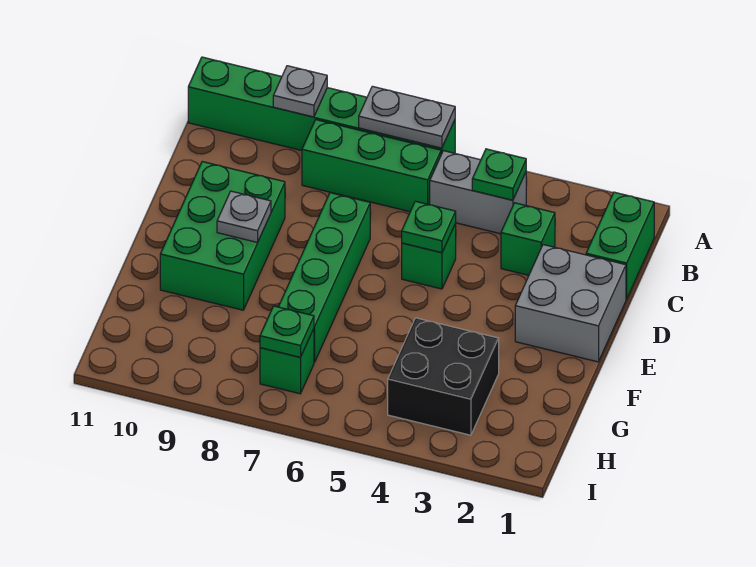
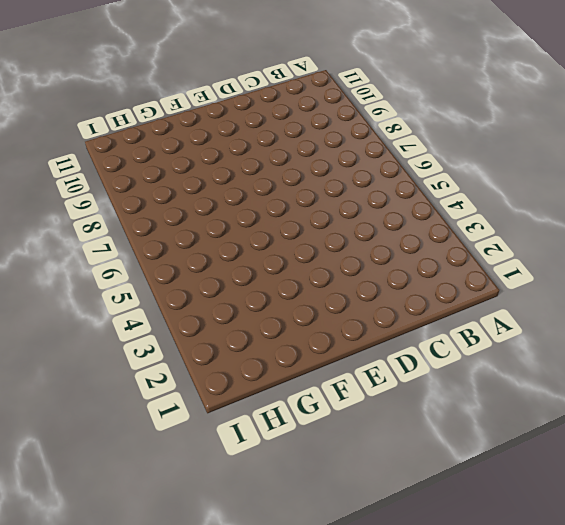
none -> green 1x6 brick [188,57,455,154]
none -> green 1x2 brick [586,192,654,299]
none -> grey 1x2 brick [430,151,526,234]

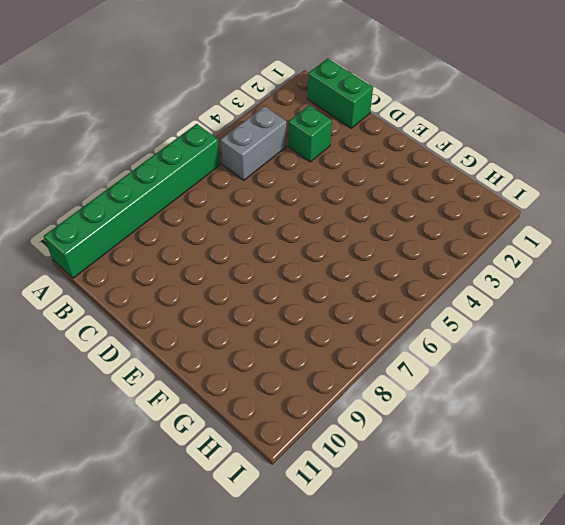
none -> green 1x3 brick [302,120,441,212]
none -> grey 2x2 brick [515,245,626,362]
none -> green 1x1 brick [402,224,456,289]

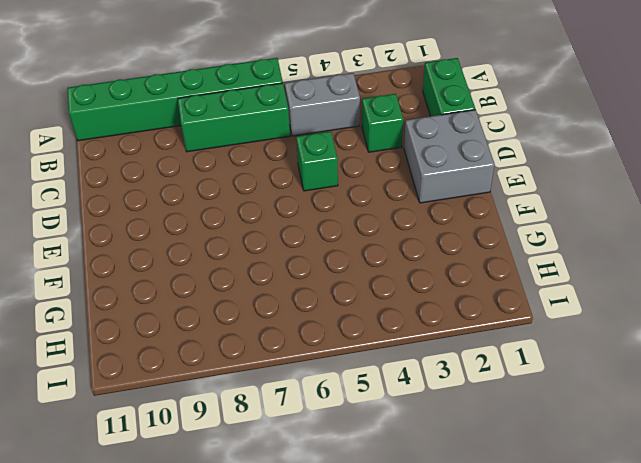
none -> green 1x4 brick [279,193,370,362]
none -> green 2x3 brick [160,162,285,310]
none -> black 2x2 brick [388,318,499,435]

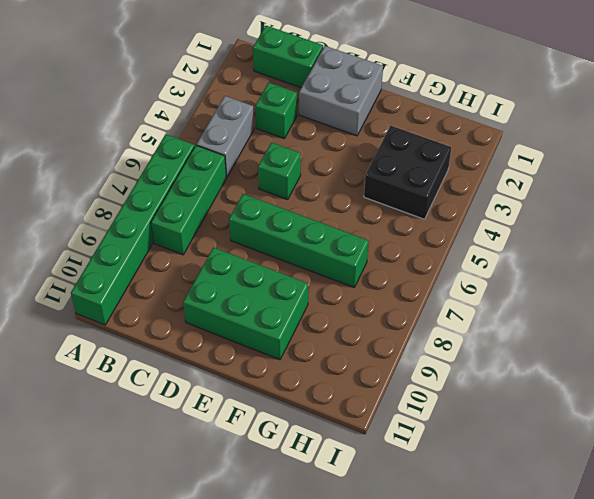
none -> green 1x1 brick [260,329,314,394]
none -> grey 1x2 plate [359,86,455,148]
none -> grey 1x1 plate [273,66,327,117]

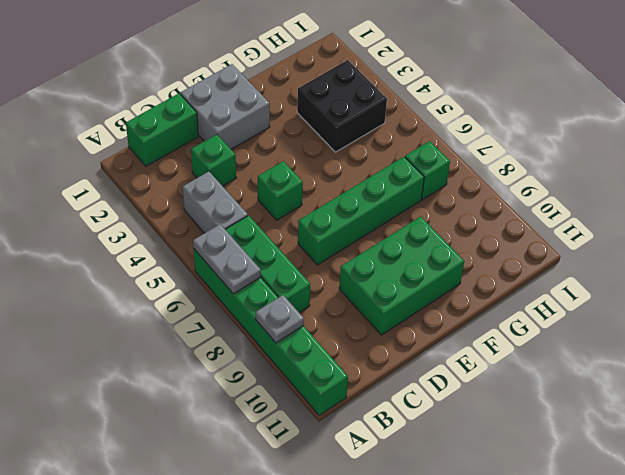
none -> green 1x1 plate [472,149,526,200]
none -> green 1x1 plate [402,201,456,253]
none -> grey 1x1 plate [217,191,271,242]

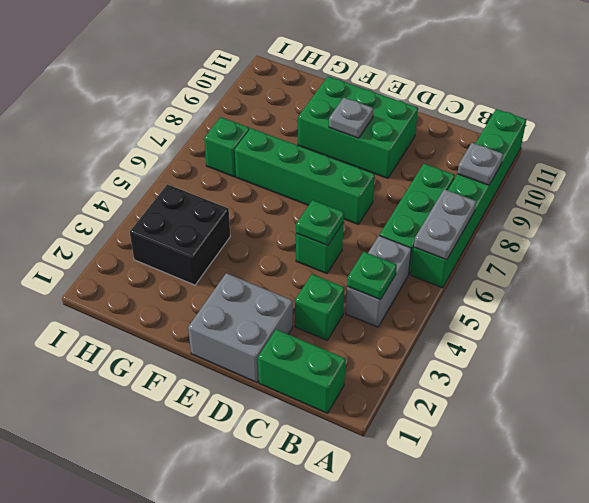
none -> green 1x1 plate [260,306,314,357]

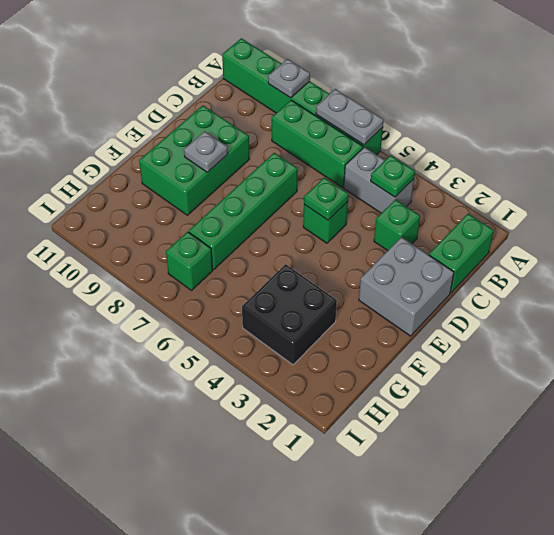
none -> green 1x1 plate [260,306,314,357]

